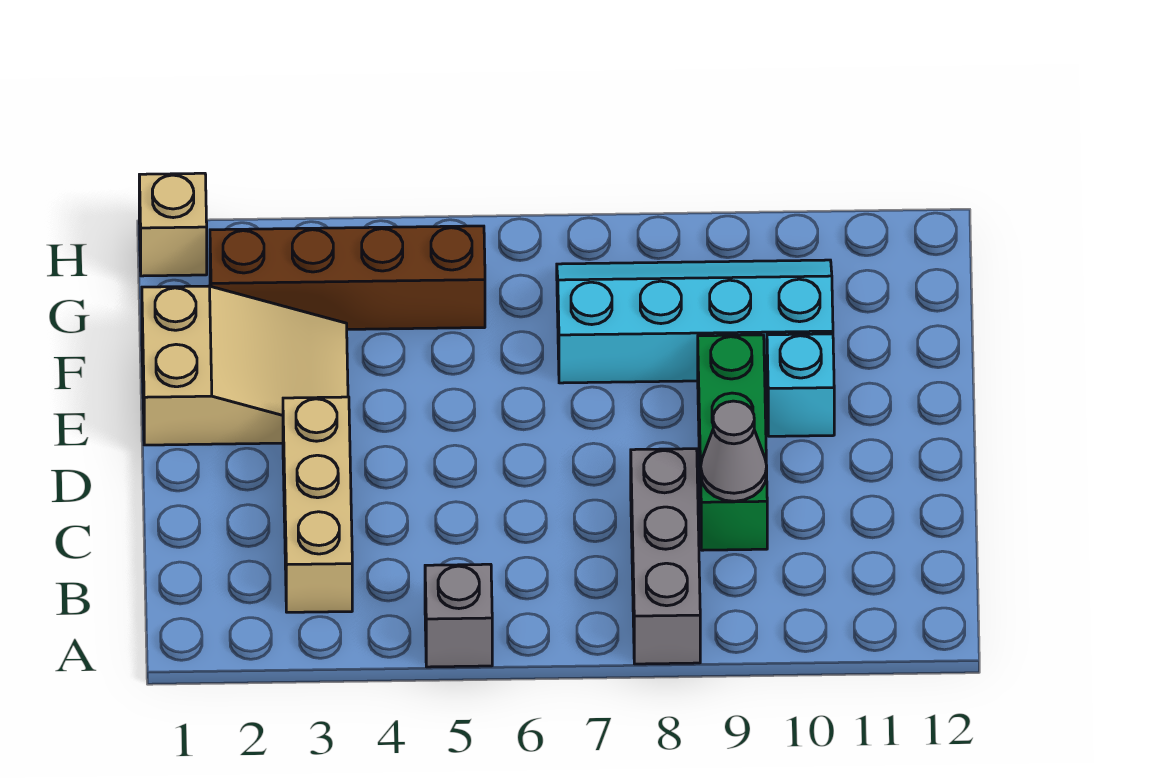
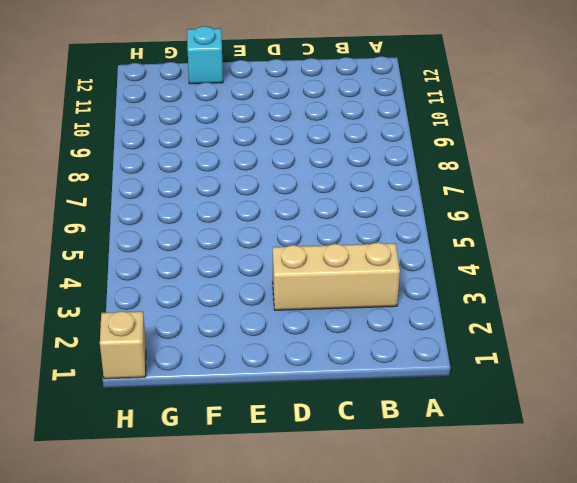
cyan 1x1 brick [187,26,223,84] -> cyan 1x1 brick moved to [767,334,834,436]
none -> grey 1x1 brick [425,564,492,667]
none -> grey 1x3 brick [631,449,700,664]

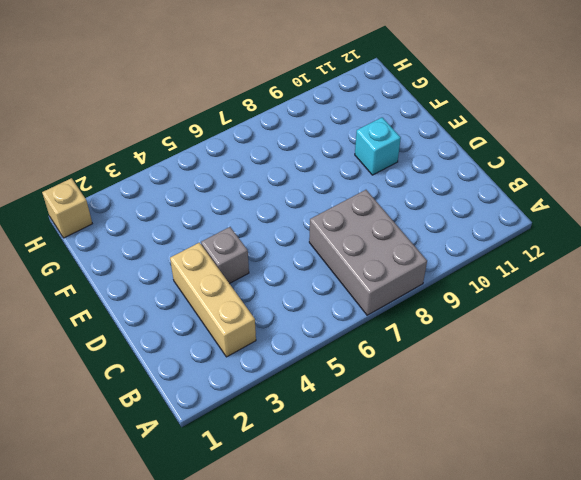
grey 2x3 brick [309,190,427,315] -> grey 1x3 brick [631,449,700,664]
grey 1x1 brick [201,227,249,284] -> grey 1x1 brick moved to [425,564,492,667]
none -> green 1x3 brick [698,335,767,550]
none -> tan 2x3 slope [142,286,348,445]

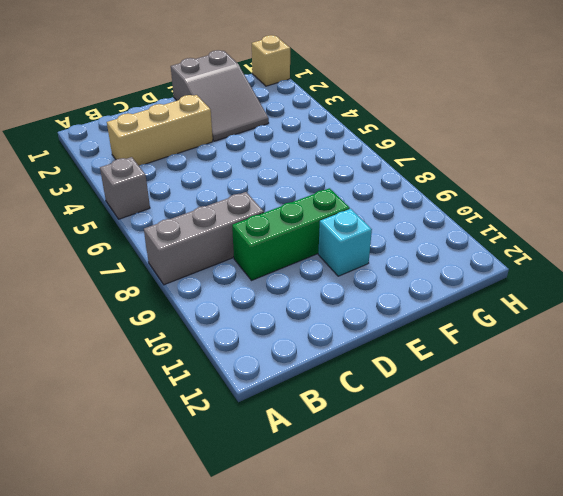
grey 2x3 slope [171,50,269,141] -> tan 2x3 slope [142,286,348,445]
none -> cyan 2x4 slope [557,260,833,383]
none -> brown 1x4 brick [210,226,485,329]

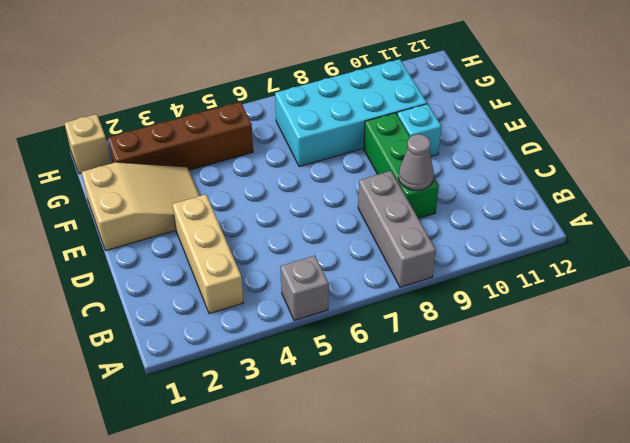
cyan 2x4 brick [275,59,427,167] -> cyan 2x4 slope [557,260,833,383]

